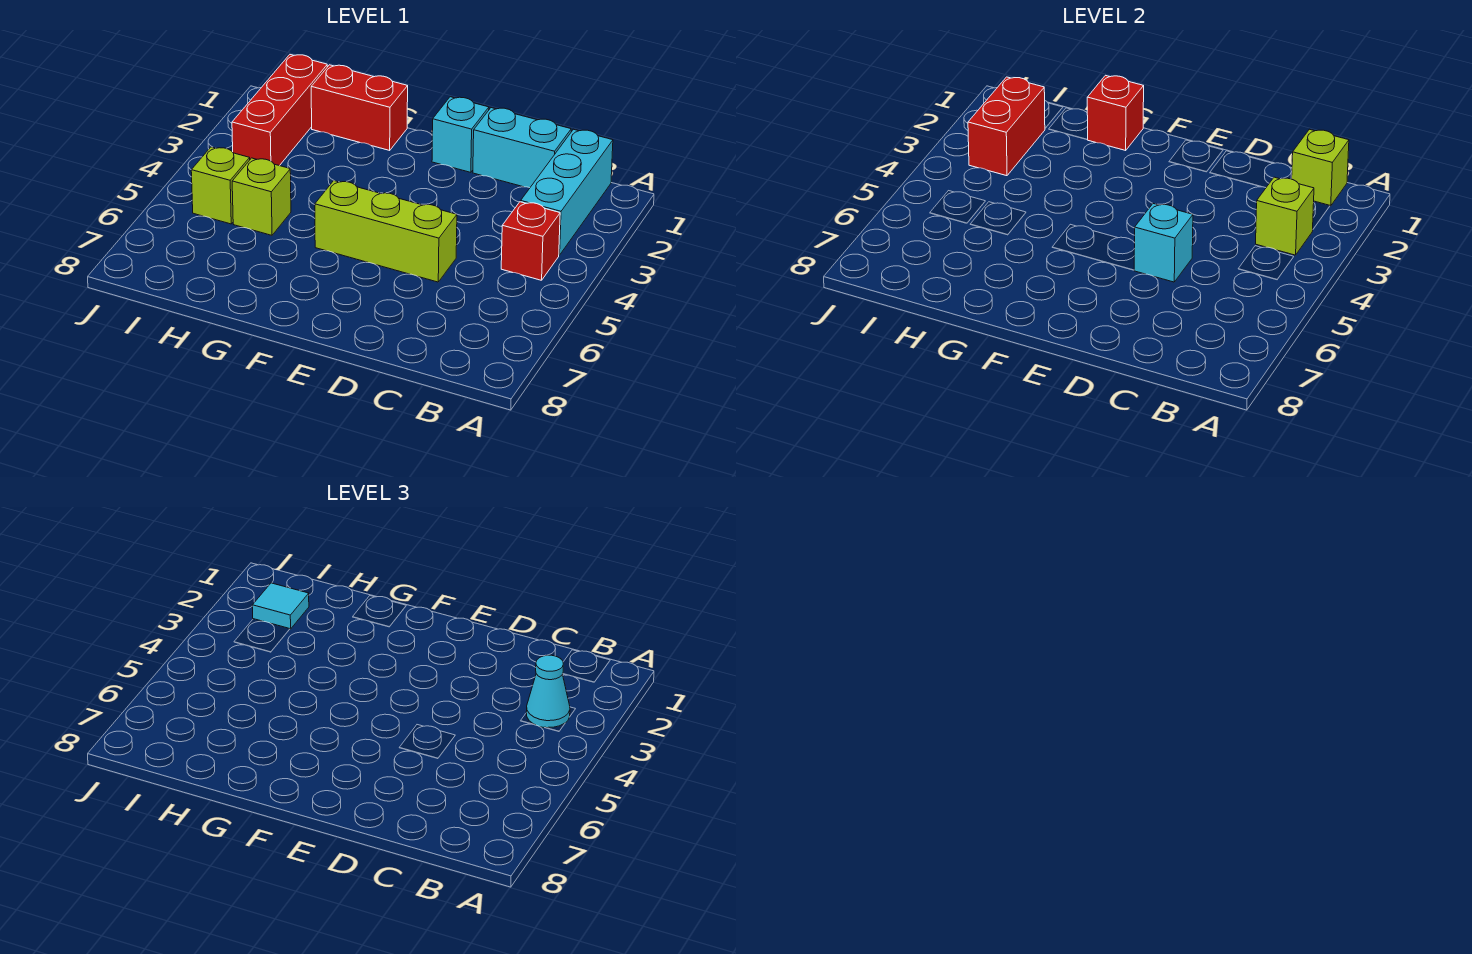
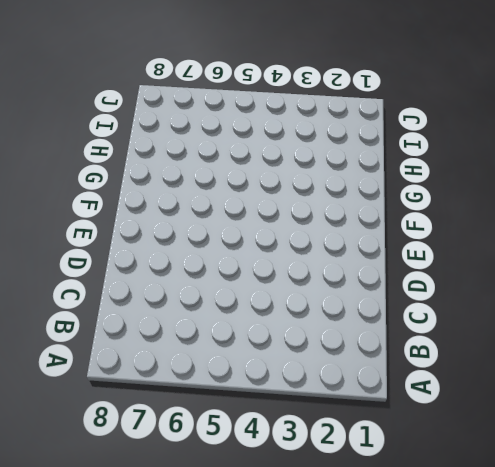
none -> cyan 1x3 brick [521,129,613,255]
none -> red 1x1 brick [501,202,560,280]
none -> cyan 1x2 brick [473,108,571,188]

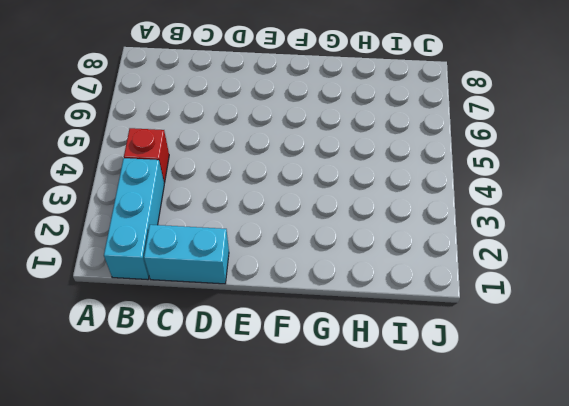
none -> lime 1x3 brick [315,181,457,282]
none -> cyan 1x1 brick [432,97,489,172]
none -> red 1x2 brick [311,65,408,150]

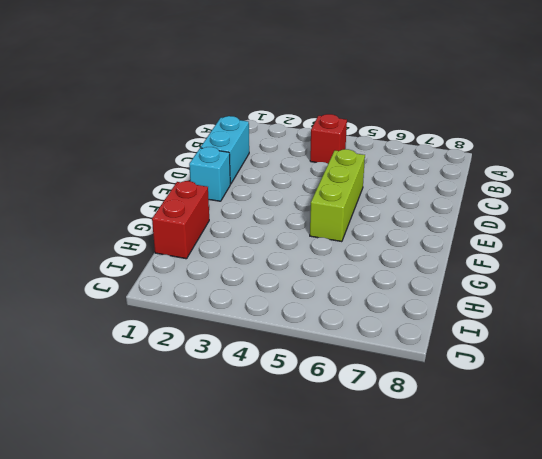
none -> cyan 1x3 brick [521,129,613,255]
none -> lime 1x1 brick [232,158,291,235]
none -> red 1x3 brick [232,55,327,166]

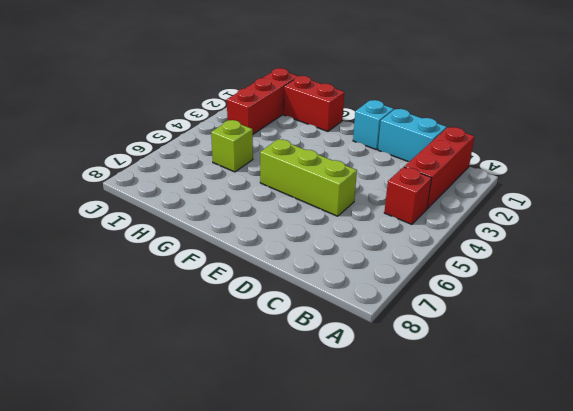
red 1x3 brick [404,127,474,209] -> cyan 1x3 brick [521,129,613,255]
none -> lime 1x1 brick [191,147,250,224]
none -> lime 1x1 brick [1292,129,1349,206]
none -> lime 1x1 brick [1256,177,1314,255]

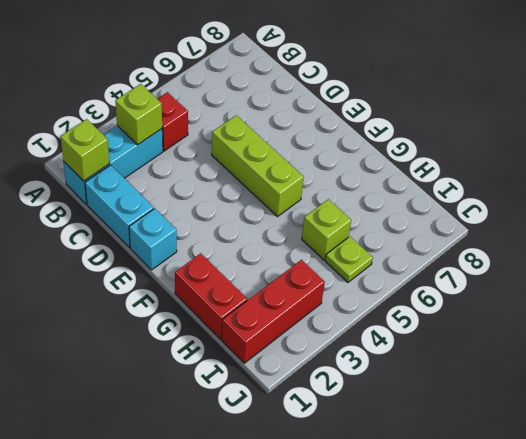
lime 1x1 plate [325,237,373,282] -> lime 1x1 brick [191,147,250,224]
none -> cyan 1x1 brick [1134,204,1193,282]
none -> red 1x1 brick [1087,75,1144,150]
none -> red 1x2 brick [968,77,1045,176]

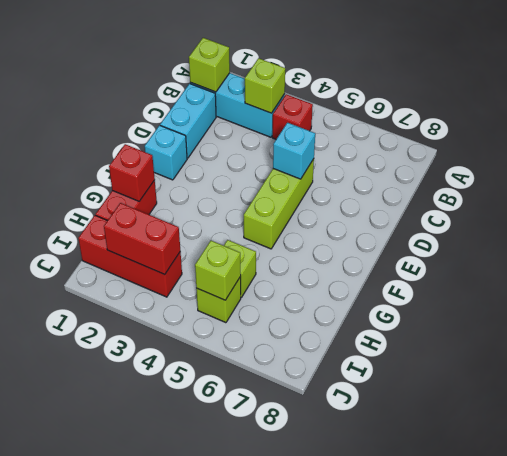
lime 1x1 brick [195,241,241,300] -> none
none -> cyan 1x1 cone [526,655,570,728]
none -> cyan 1x1 tile [252,583,309,629]

